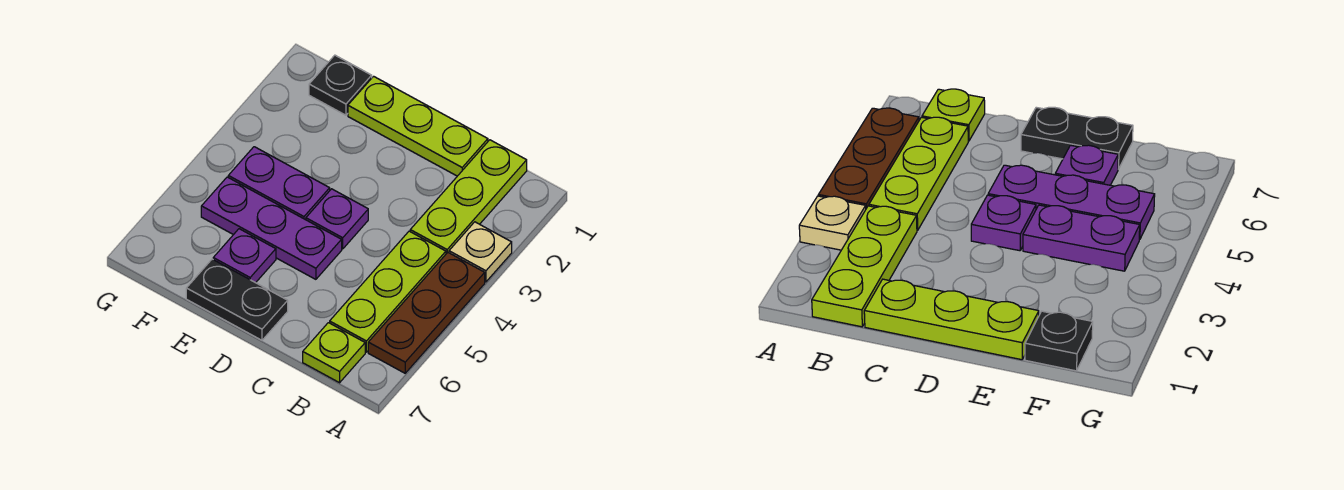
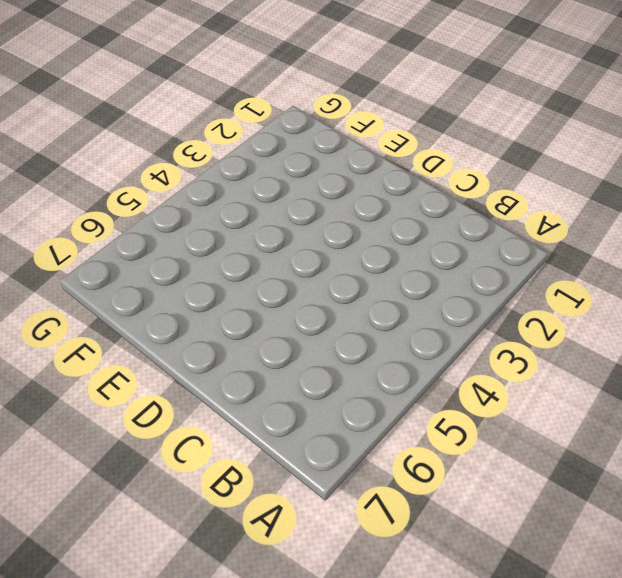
none -> tan 1x1 plate [449,222,512,282]
none -> brown 1x3 plate [368,253,485,373]
none -> lime 1x3 plate [410,140,527,254]

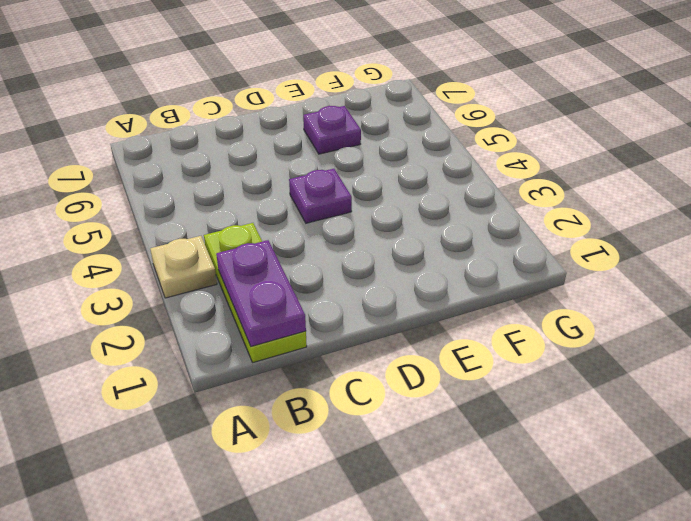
purple 1x2 plate [216,240,306,346] -> purple 1x2 plate turned to [228,147,330,220]
none -> brown 1x3 plate [368,253,485,373]
none -> lime 1x3 plate [330,231,446,352]
none -> lime 1x1 plate [303,323,365,383]

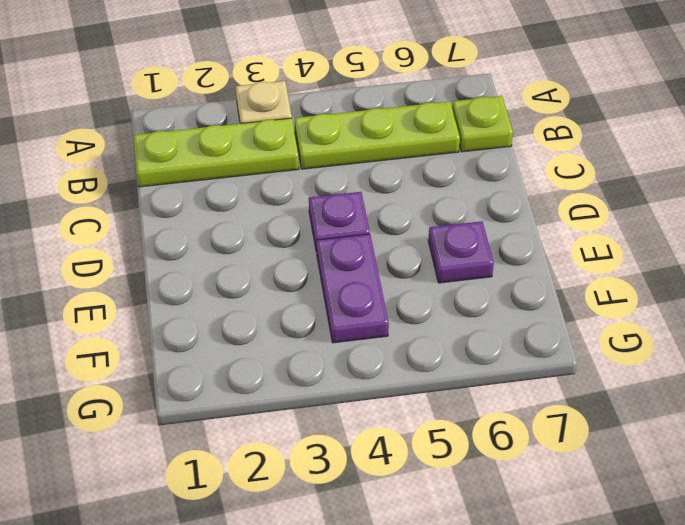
none -> brown 1x3 plate [368,253,485,373]
none -> lime 1x3 plate [348,76,488,176]
none -> purple 1x3 plate [201,177,342,279]

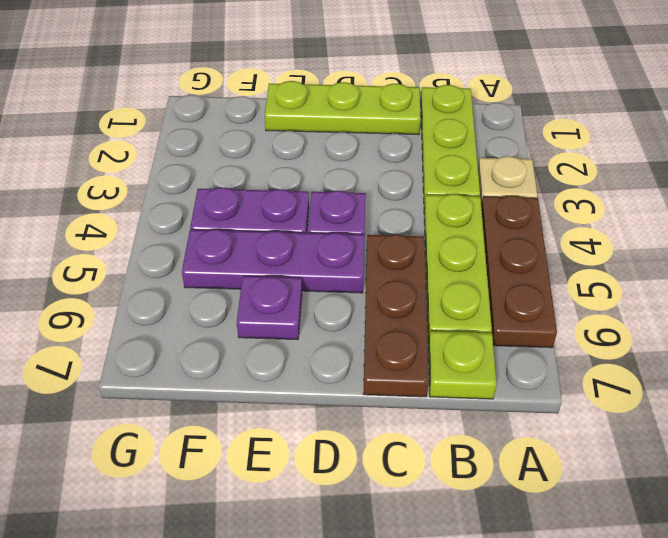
brown 1x3 plate [363,235,429,397] -> none
none -> black 1x2 plate [186,259,288,340]
none -> black 1x1 plate [309,55,372,115]

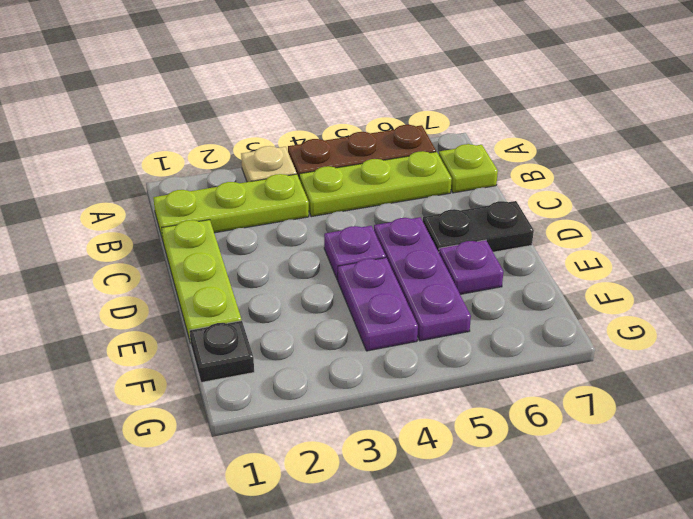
black 1x2 plate [423,201,534,252] -> black 1x2 plate turned to [186,259,288,340]

